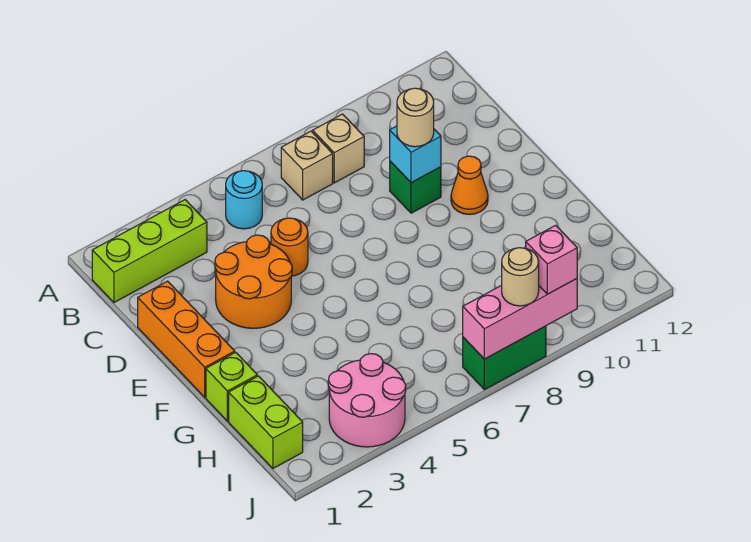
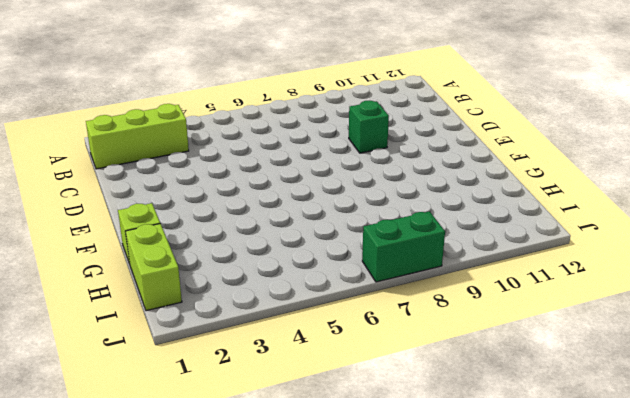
none -> cyan 1x1 round brick [226,171,262,229]
none -> tan 1x1 brick [281,131,333,200]
none -> tan 1x1 brick [313,114,364,183]

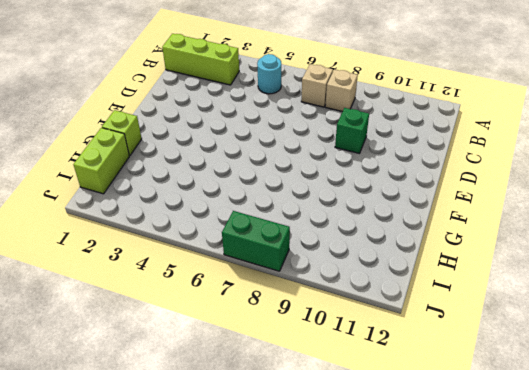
none -> orange 1x3 brick [138,281,235,397]
none -> orange 2x2 round brick [215,235,292,328]
none -> orange 1x1 round brick [271,218,308,276]

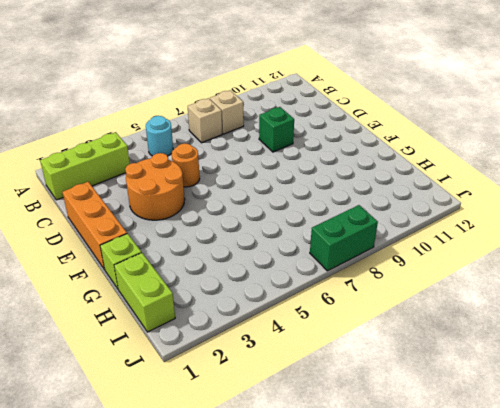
none -> orange 1x1 cone [451,156,488,214]
none -> pink 2x2 round brick [328,354,406,447]
none -> cyan 1x1 brick [390,126,441,183]

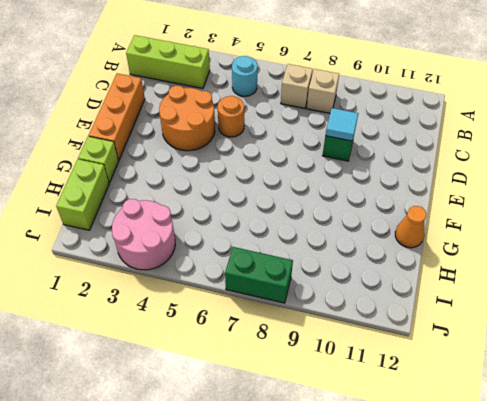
cyan 1x1 tile [326,108,358,141] -> cyan 1x1 brick [390,126,441,183]
orange 1x1 cone [395,206,426,248] -> orange 1x1 cone moved to [451,156,488,214]
none -> pink 1x3 brick [463,279,577,359]
none -> tan 1x1 round brick [397,88,434,147]
none -> tan 1x1 round brick [502,248,539,306]

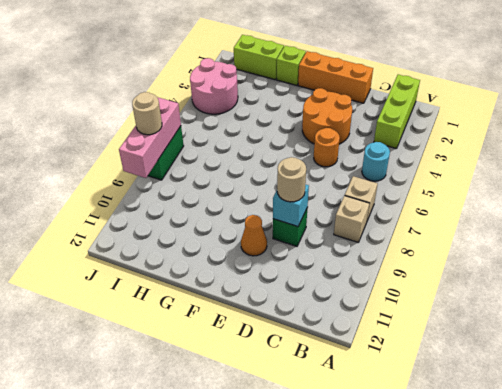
none -> pink 1x1 brick [526,225,577,294]

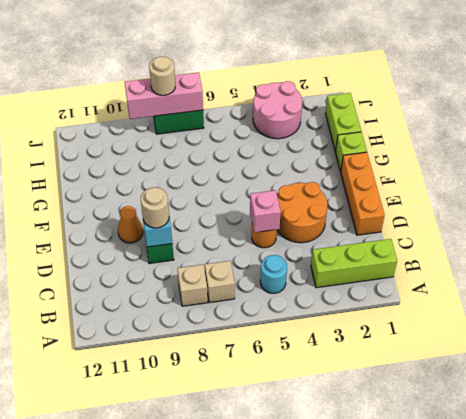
pink 1x1 brick [250,190,281,233] -> pink 1x1 brick moved to [526,225,577,294]

